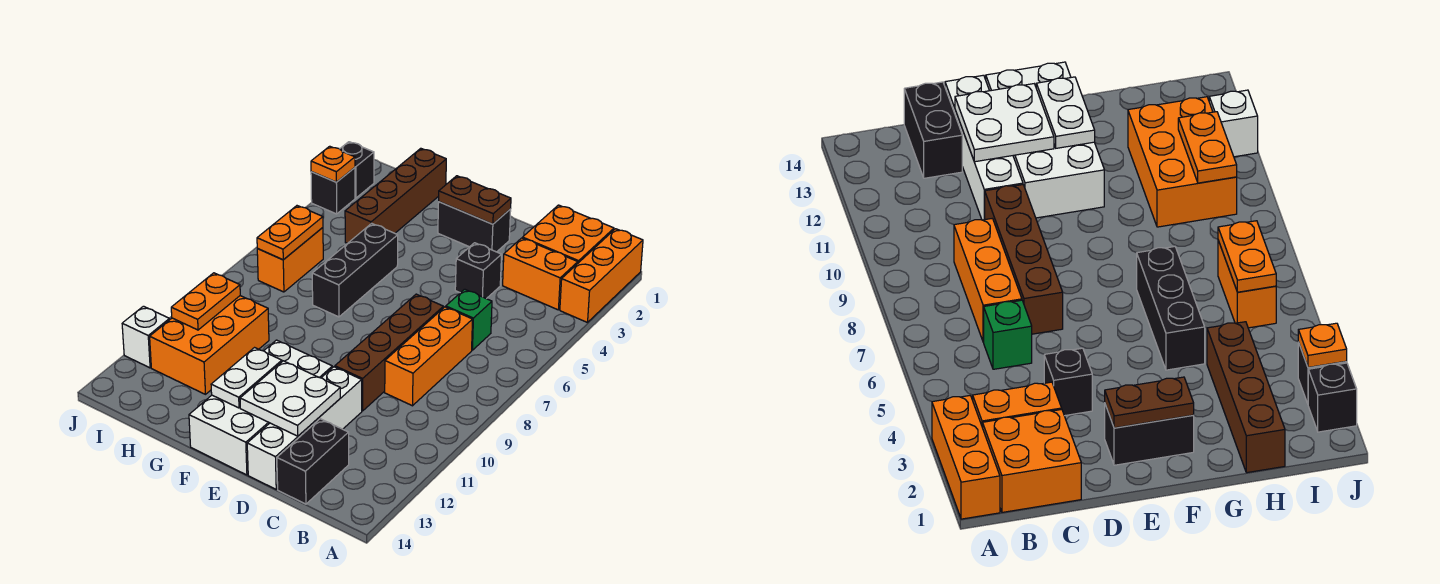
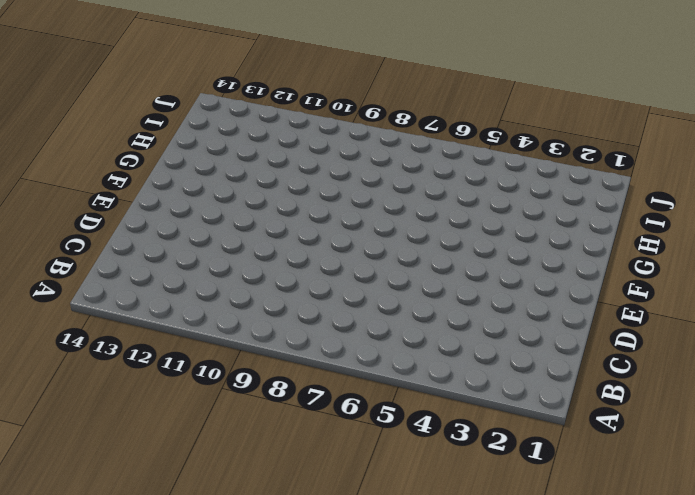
none -> orange 1x3 brick [560,229,643,323]
none -> orange 2x2 brick [523,205,614,263]
none -> orange 1x2 brick [503,238,578,310]

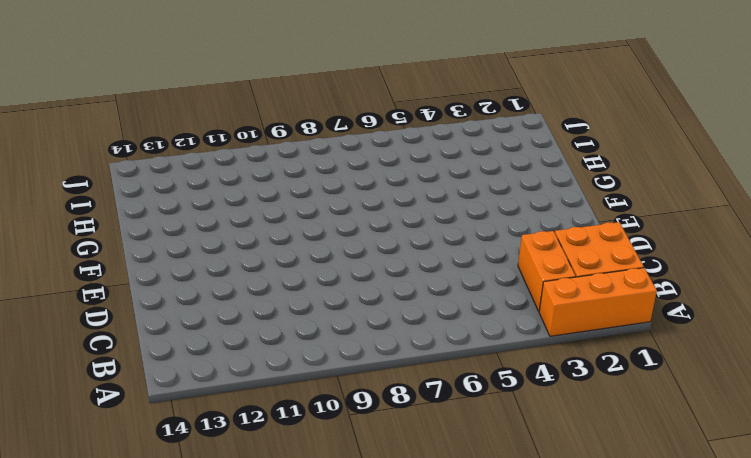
none -> green 1x1 brick [446,289,492,350]
none -> orange 1x3 brick [385,307,473,406]
none -> black 1x2 brick [277,419,349,504]

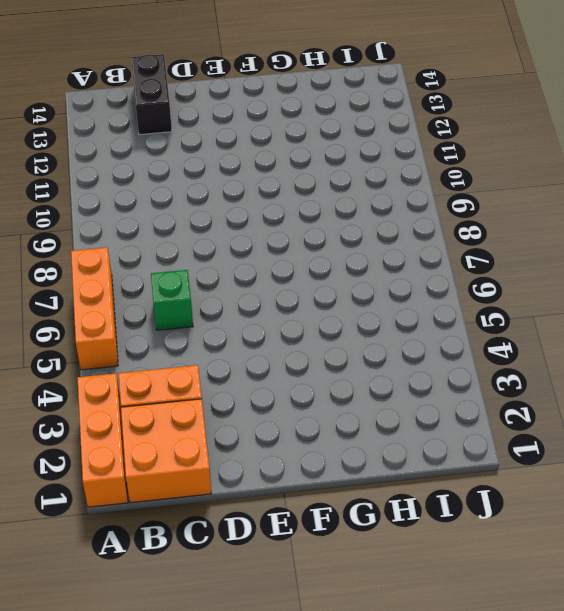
orange 1x3 brick [71,247,118,370] -> orange 1x3 brick moved to [385,307,473,406]
none -> black 1x1 brick [455,243,502,299]
none -> brown 1x4 brick [335,294,443,411]
none -> white 1x4 brick [247,367,362,489]

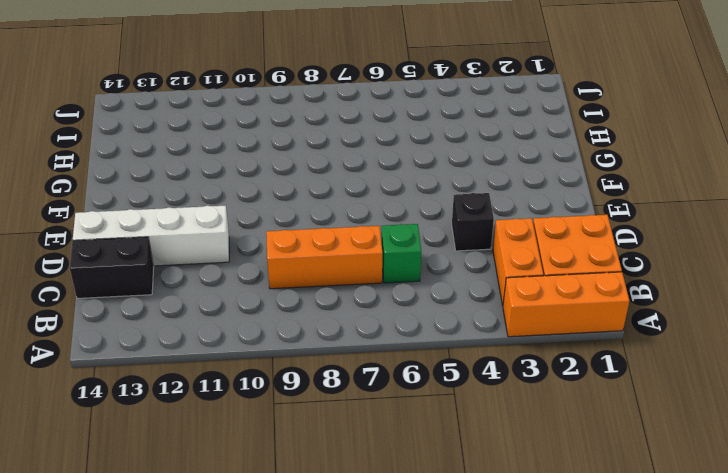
none -> brown 1x4 brick [335,294,443,411]
none -> black 1x2 brick [438,202,511,252]
none -> white 2x4 brick [189,340,332,475]

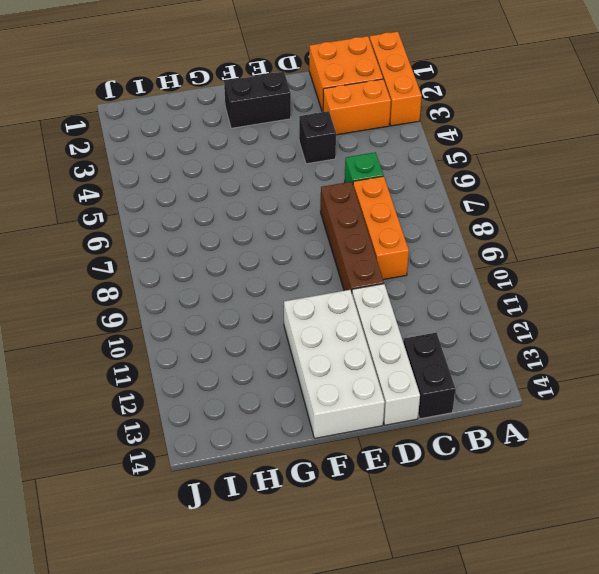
none -> black 1x3 brick [312,223,398,317]
none -> brown 1x4 brick [345,148,446,243]
none -> orange 2x3 brick [150,296,269,394]

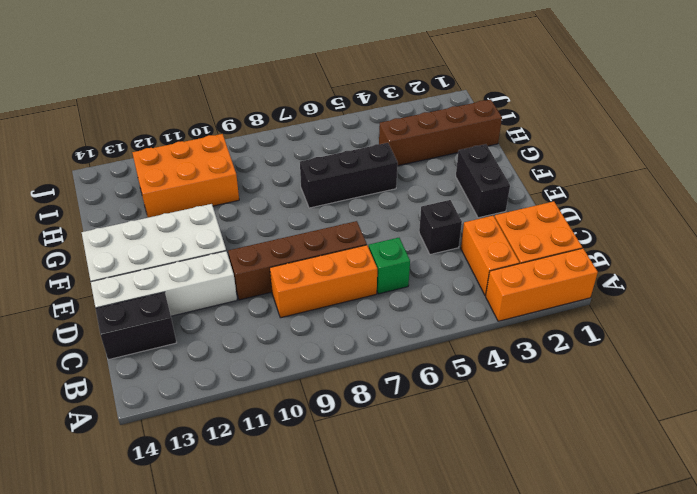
none -> orange 1x2 brick [257,228,323,292]
none -> black 1x1 brick [340,142,374,198]
none -> black 1x1 brick [311,168,355,214]

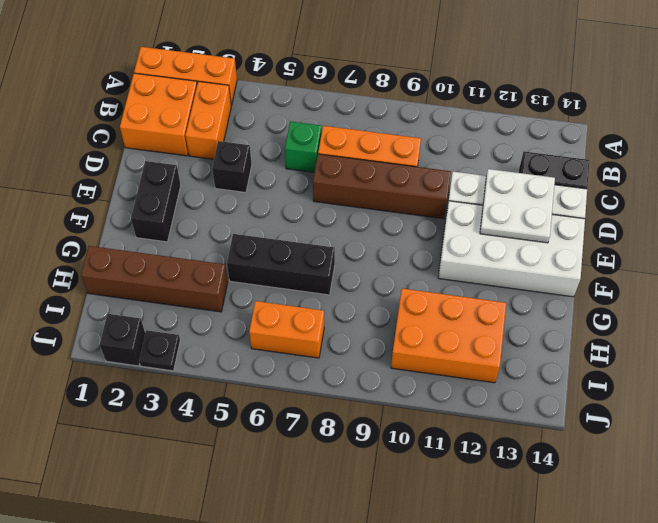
black 1x1 plate [139,330,180,371] -> black 1x1 brick [311,168,355,214]
none -> white 1x1 brick [122,306,169,368]
none -> brown 1x2 plate [439,176,511,224]
none -> white 1x2 plate [211,348,282,408]

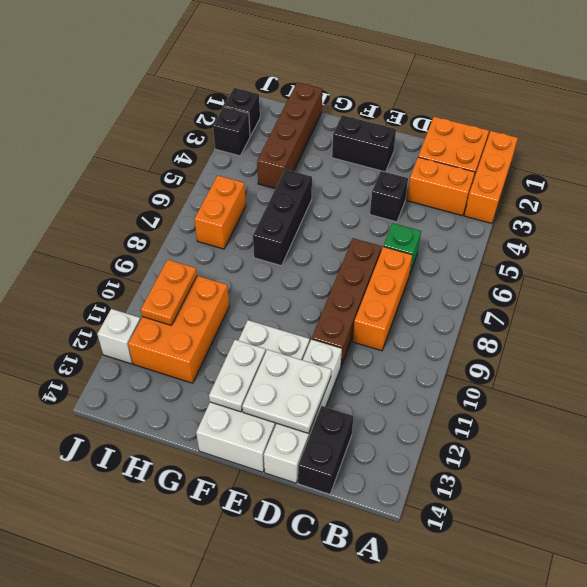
none -> brown 1x2 plate [439,176,511,224]
none -> orange 1x2 plate [257,206,323,260]
none -> orange 1x1 plate [311,146,355,182]

